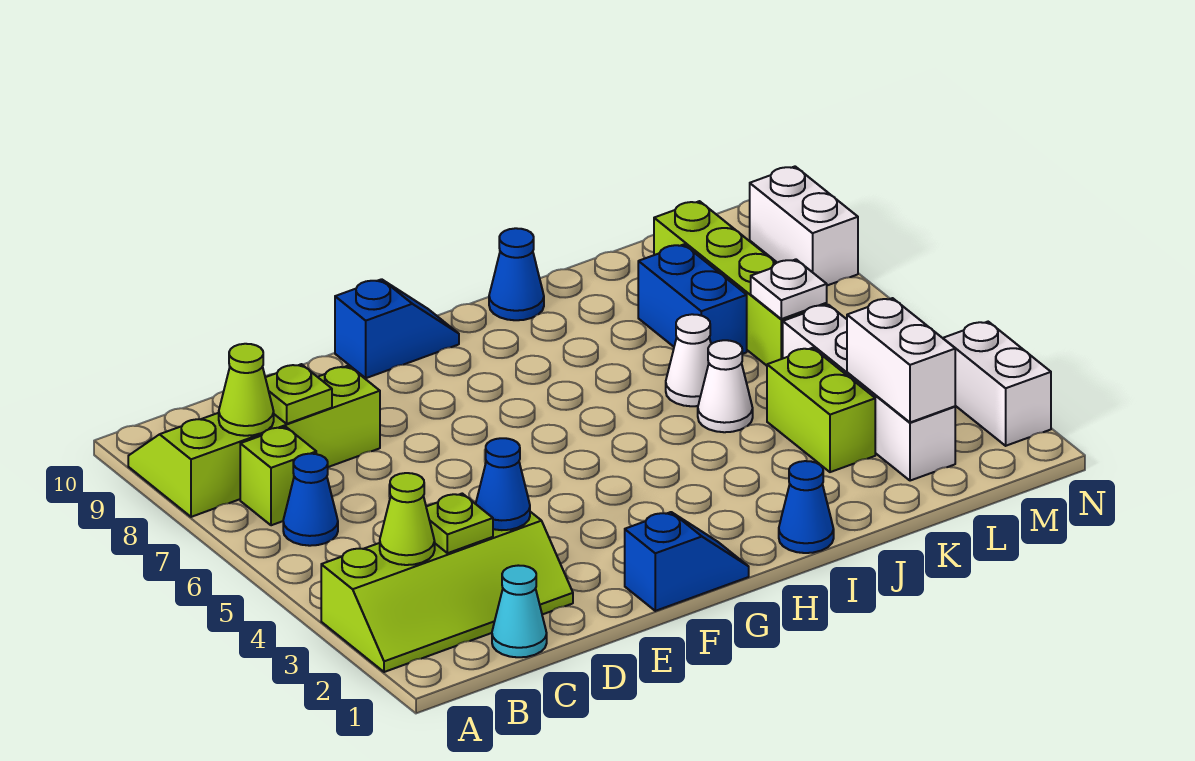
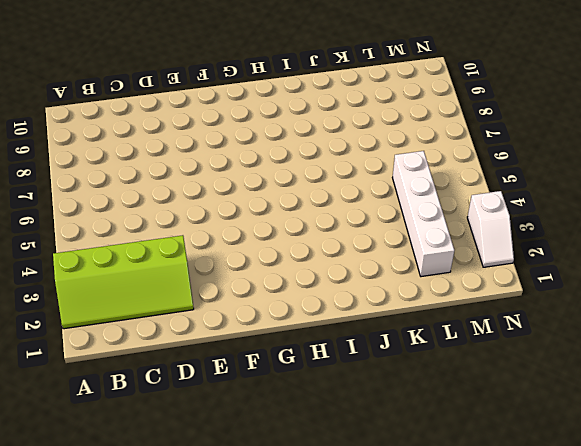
white 1x2 slope [467,191,514,267] -> white 1x2 brick [943,322,1051,446]
none -> lime 2x4 slope [128,366,380,517]
none -> blue 1x1 cone [283,454,338,546]
none -> lime 1x1 brick [240,427,316,525]

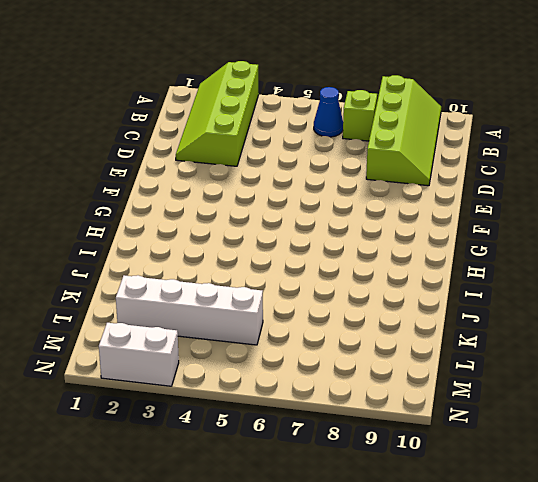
none -> cyan 1x1 cone [492,565,547,657]
none -> blue 1x2 slope [625,512,749,611]
none -> blue 1x2 slope [335,279,459,378]

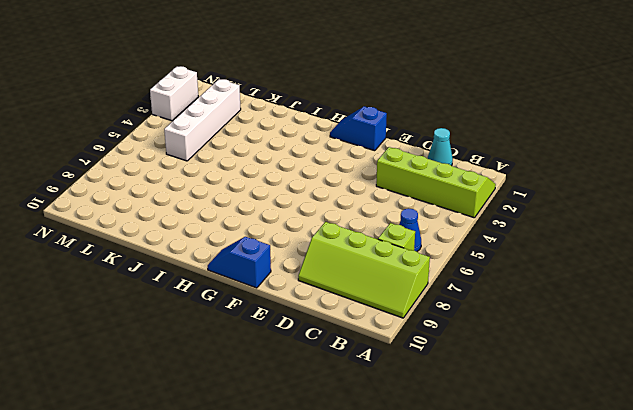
none -> blue 1x1 cone [779,461,834,553]
none -> blue 1x1 cone [489,228,544,320]
none -> white 1x1 cone [698,340,753,432]

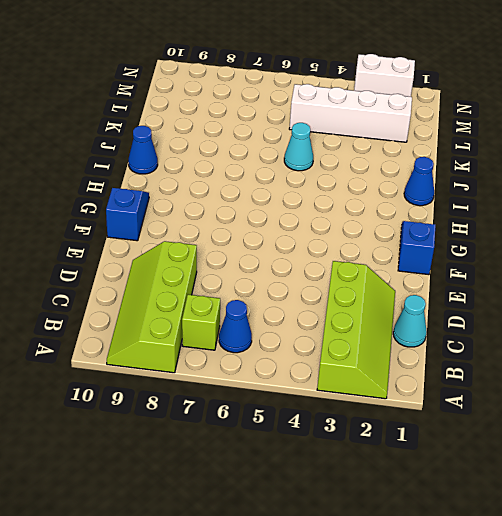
cyan 1x1 cone [284,123,313,171] -> white 1x1 cone [698,340,753,432]
none -> white 1x1 cone [666,314,711,406]
none -> lime 1x2 brick [767,348,875,472]
none -> blue 1x2 brick [638,245,747,354]

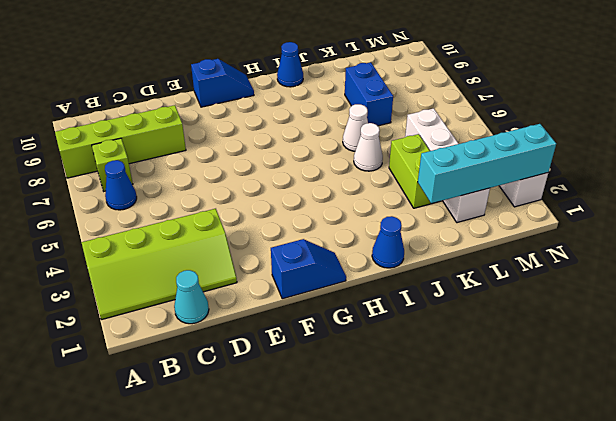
cyan 1x4 brick [418,124,556,204] -> white 1x2 brick [847,298,955,422]
none -> lime 1x4 brick [654,201,827,366]
none -> white 1x2 brick [750,167,858,285]
none -> lime 1x1 cone [380,473,435,565]

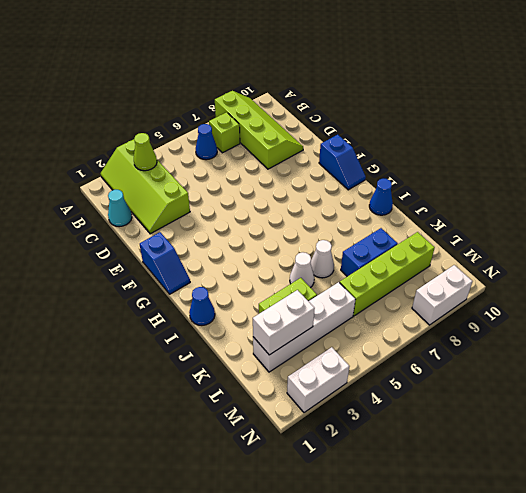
none -> lime 1x1 cone [219,344,274,436]
none -> lime 1x1 plate [426,494,493,553]
none -> lime 1x1 plate [265,364,332,424]

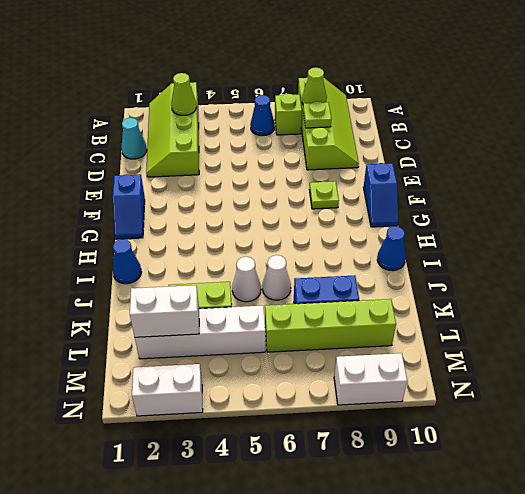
lime 1x1 plate [310,181,339,209] -> lime 1x1 plate moved to [426,494,493,553]
none -> blue 1x1 cone [476,438,530,530]
none -> white 1x1 plate [751,259,827,319]

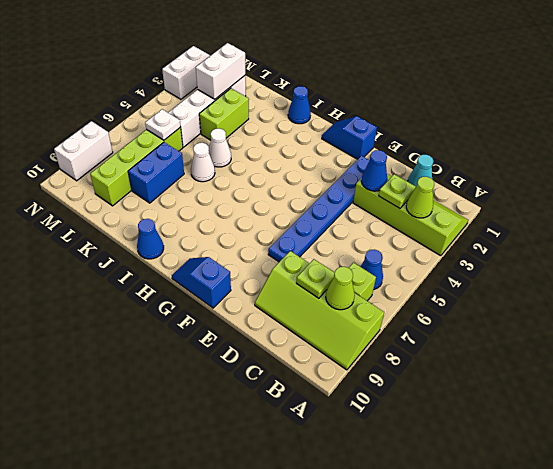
blue 1x6 plate [268,156,370,262] -> none

